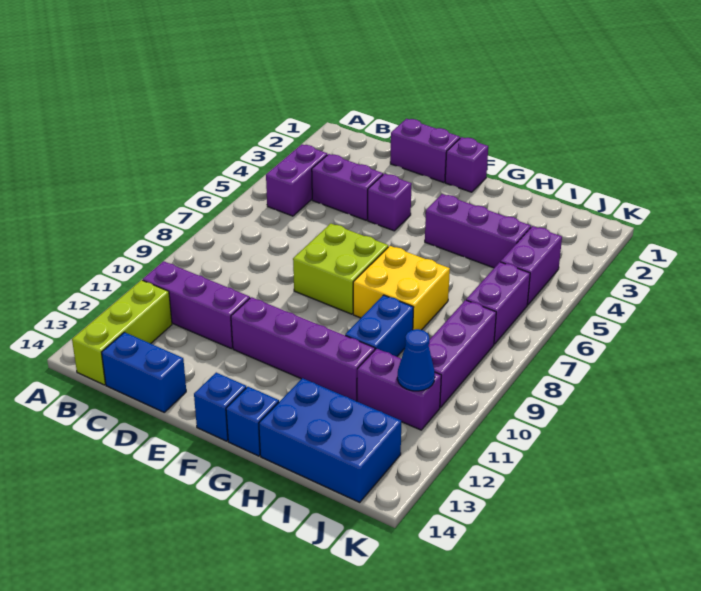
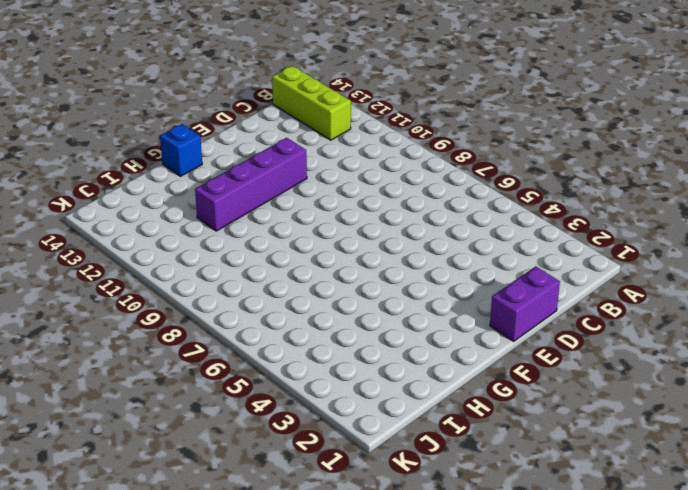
none -> purple 1x2 brick [266,144,327,216]
none -> purple 1x3 brick [143,261,250,349]
none -> purple 1x2 brick [312,154,383,220]

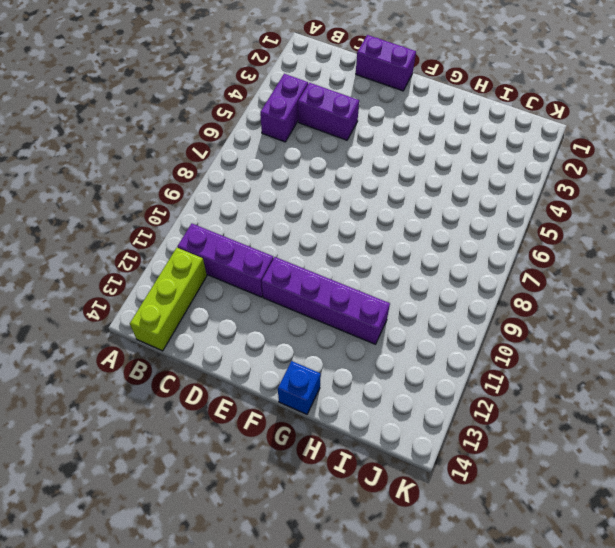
none -> blue 1x2 brick [102,332,186,412]
none -> purple 1x1 brick [368,174,412,231]
none -> lime 2x2 brick [293,224,388,314]

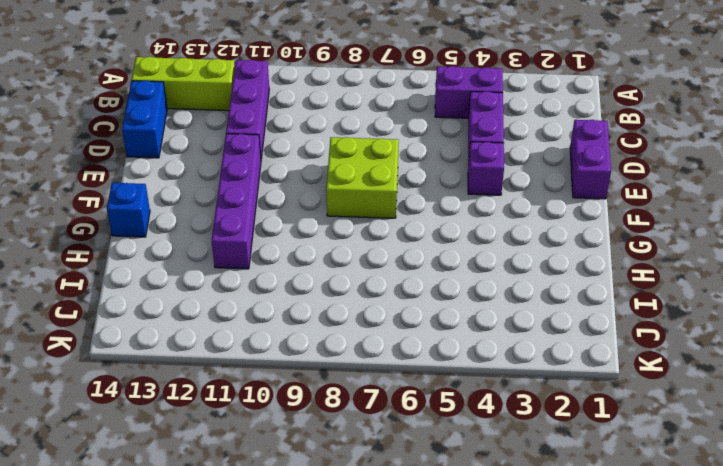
none -> purple 1x1 brick [445,137,488,192]
none -> blue 1x1 brick [194,373,246,441]
none -> purple 1x3 brick [425,194,531,268]

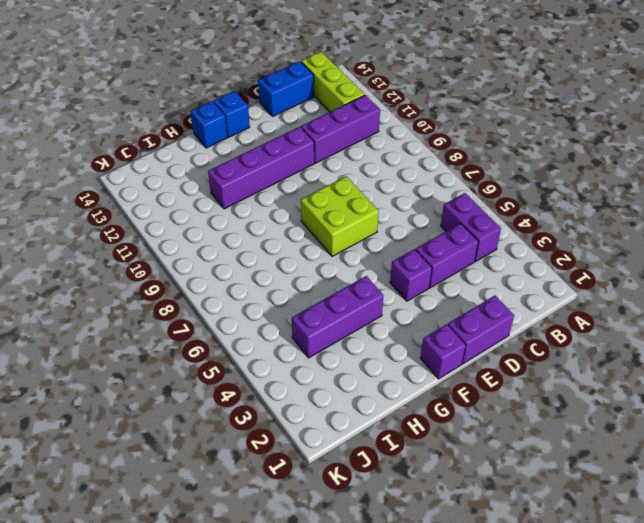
none -> yellow 2x2 brick [353,246,450,330]
none -> blue 1x2 brick [345,295,414,357]
none -> blue 2x3 brick [259,378,402,502]

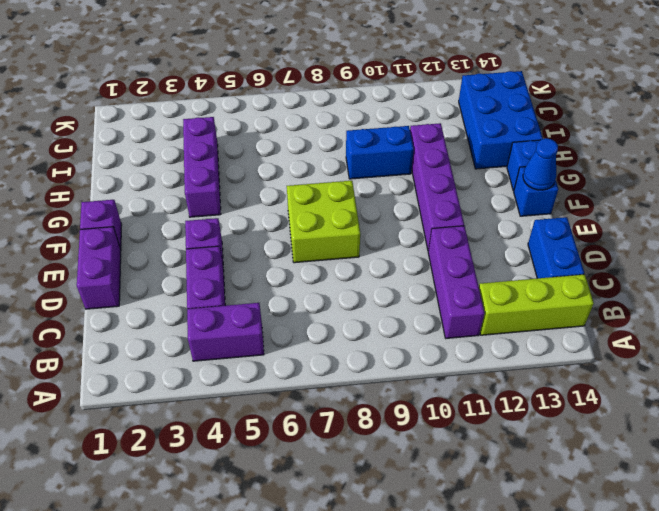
blue 1x1 cone [523,138,558,190] -> blue 1x1 cone moved to [397,329,435,391]
none -> yellow 2x2 brick [353,246,450,330]
none -> purple 1x2 brick [357,349,441,430]
none -> purple 1x2 brick [501,226,562,305]

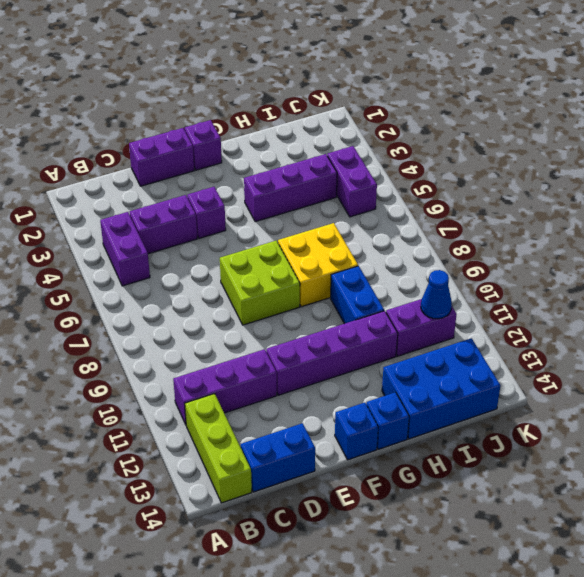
none -> purple 1x2 brick [466,262,530,344]
none -> purple 1x3 brick [429,300,496,408]

